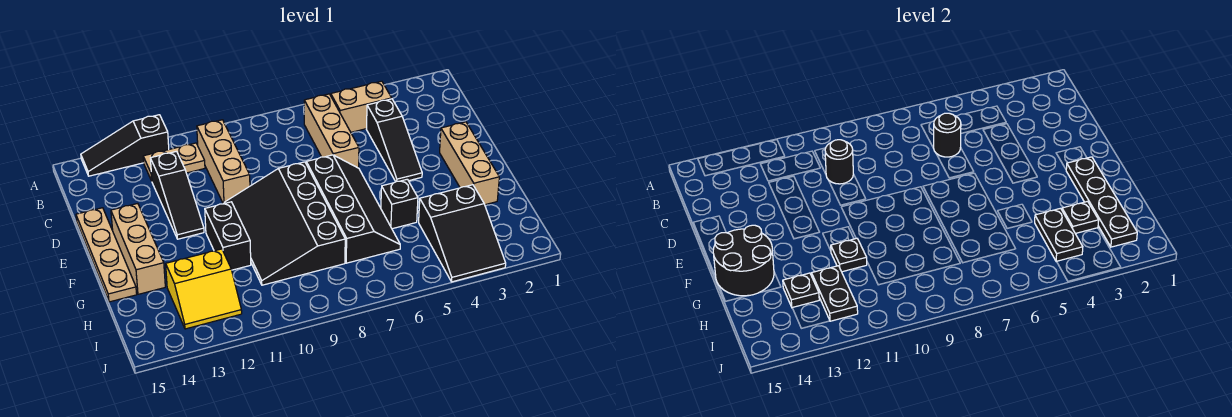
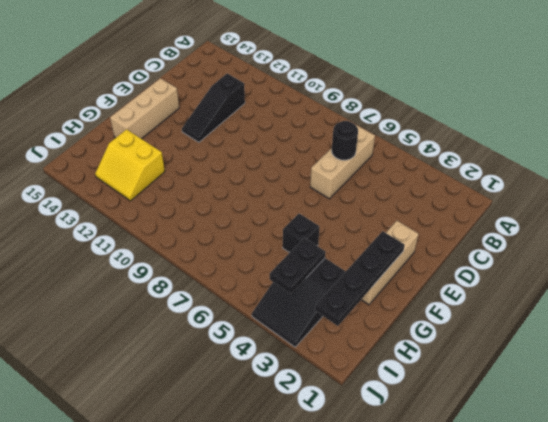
none -> black 1x3 slope [81,115,169,176]
none -> tan 1x2 brick [331,81,392,132]
none -> tan 1x3 brick [197,120,250,204]

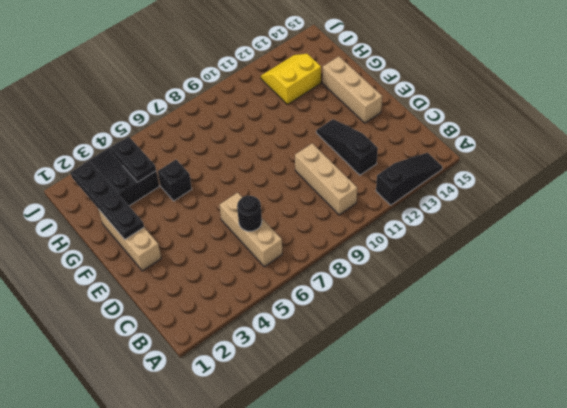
none -> tan 1x2 brick [331,81,392,132]
none -> tan 1x2 plate [143,143,205,181]
none -> black 1x3 slope [366,99,422,182]

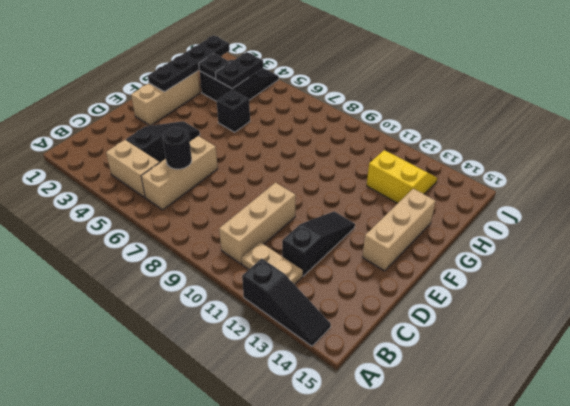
none -> tan 1x4 plate [76,208,137,302]
none -> black 2x4 slope [306,155,400,263]
none -> black 3x4 slope [225,162,345,285]

